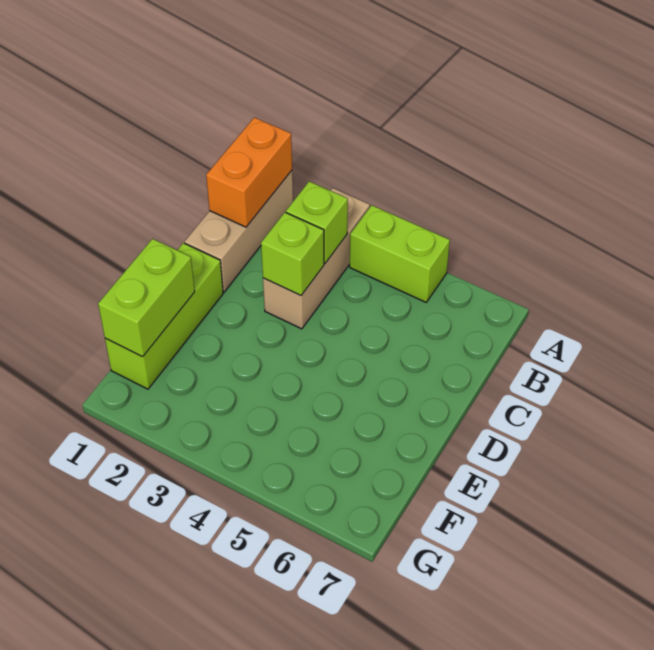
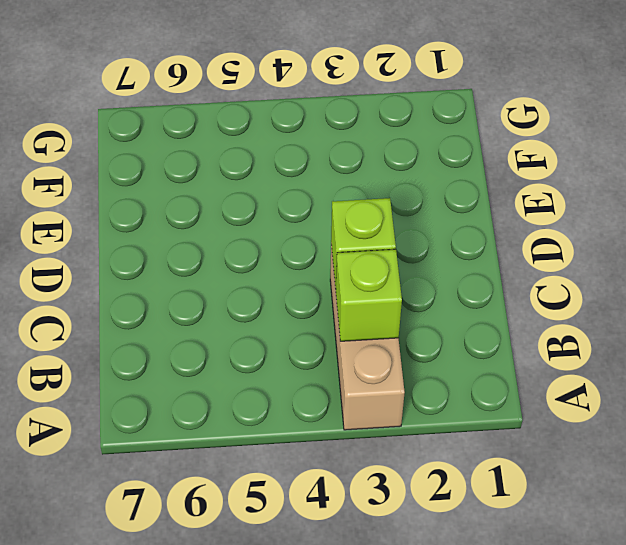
none -> tan 1x3 brick [185,171,293,292]
none -> lime 1x2 brick [350,205,450,302]

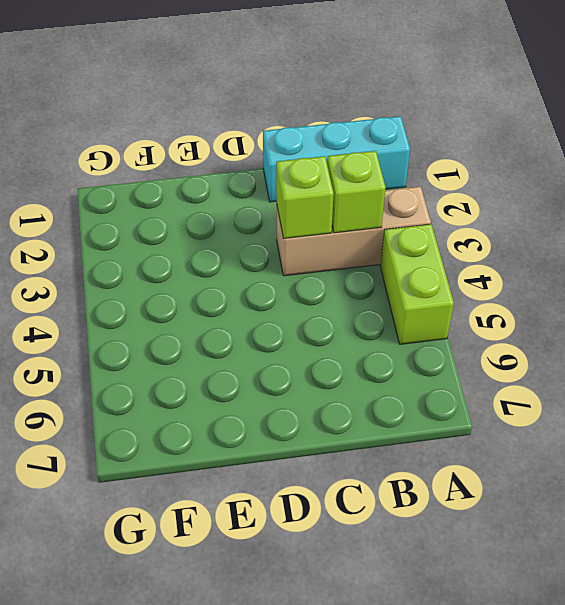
cyan 1x3 brick [263,116,410,202] -> tan 1x3 brick [185,171,293,292]
none -> lime 1x3 brick [105,243,223,389]
none -> orange 1x2 brick [206,117,292,227]

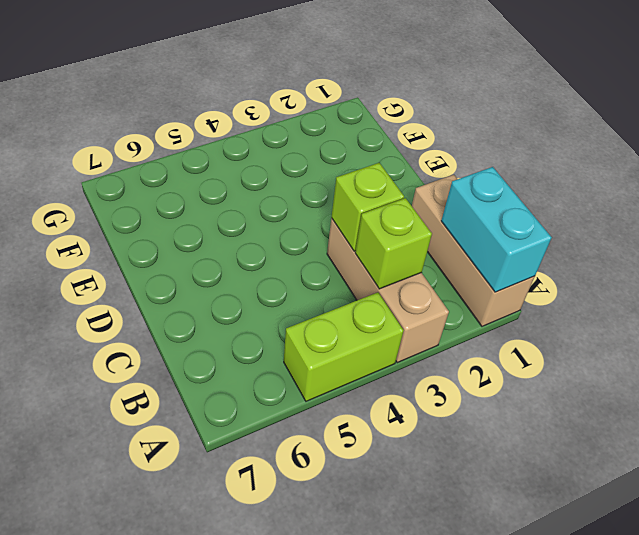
cyan 1x2 brick [441,167,552,292] -> orange 1x2 brick [206,117,292,227]
none -> lime 1x3 brick [105,243,223,389]
none -> lime 1x2 brick [98,239,195,357]

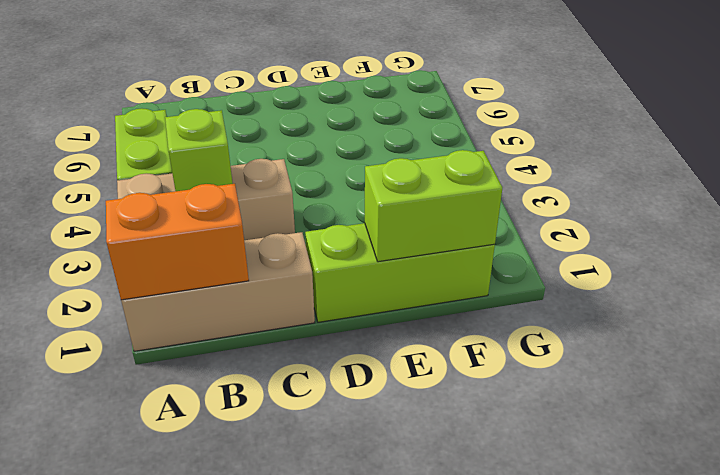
none -> lime 1x1 brick [261,212,324,295]

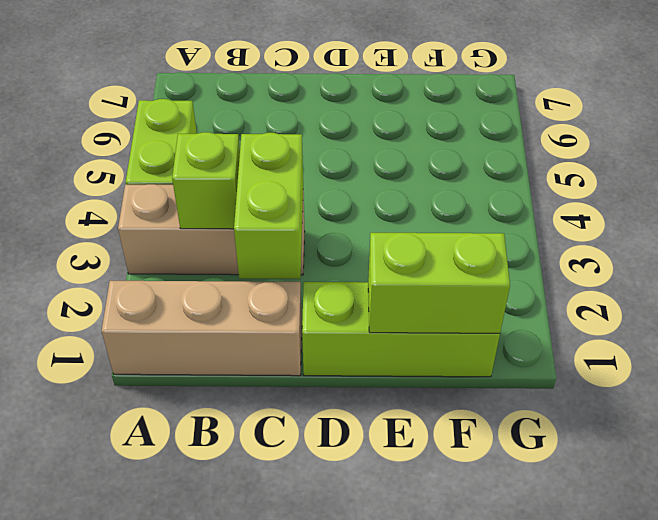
lime 1x2 brick [234,133,303,279] -> lime 1x1 brick [261,212,324,295]
none -> orange 1x2 brick [206,117,292,227]

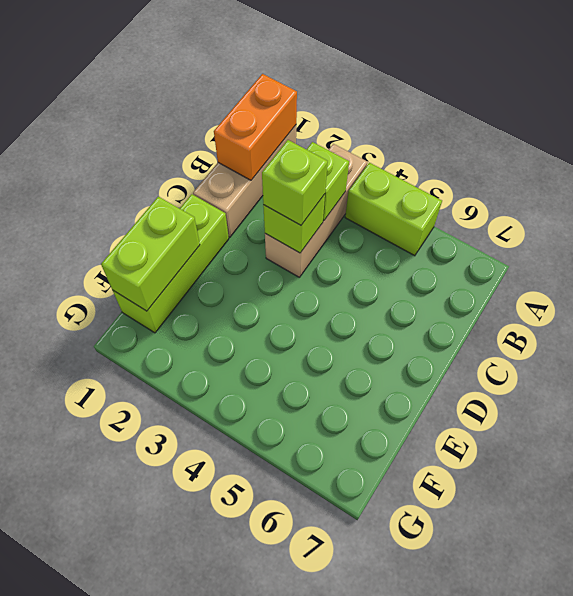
lime 1x1 brick [262,140,328,225] -> none

